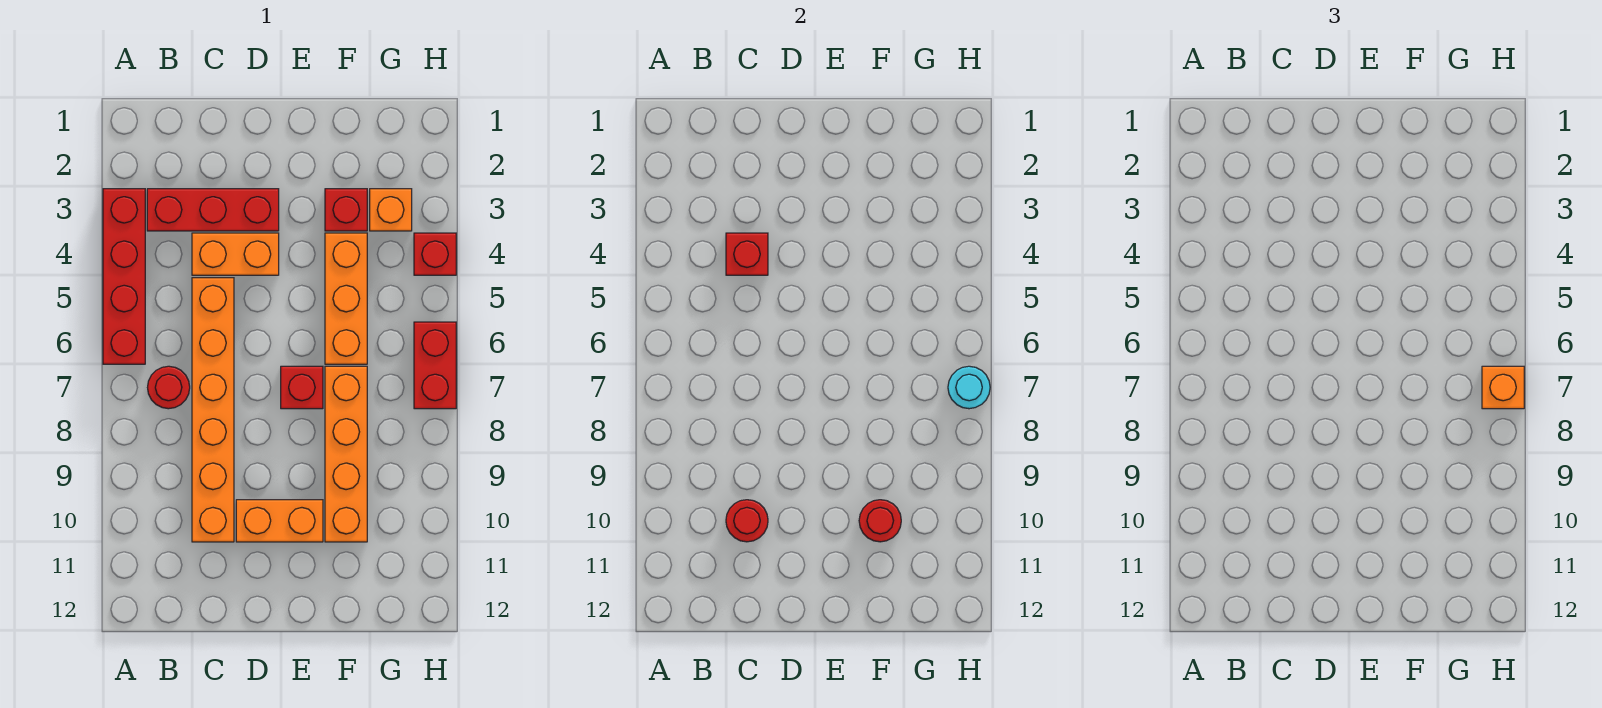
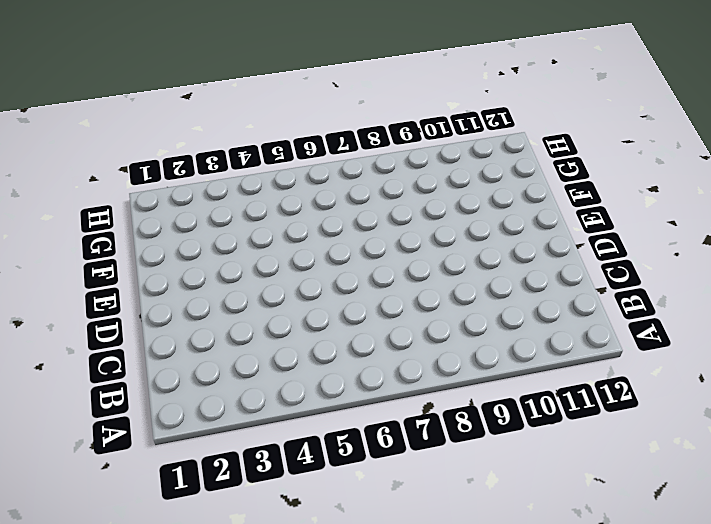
none -> red 1x4 brick [103,189,145,364]
none -> red 1x3 brick [147,189,279,231]
none -> red 1x1 round brick [148,366,190,409]

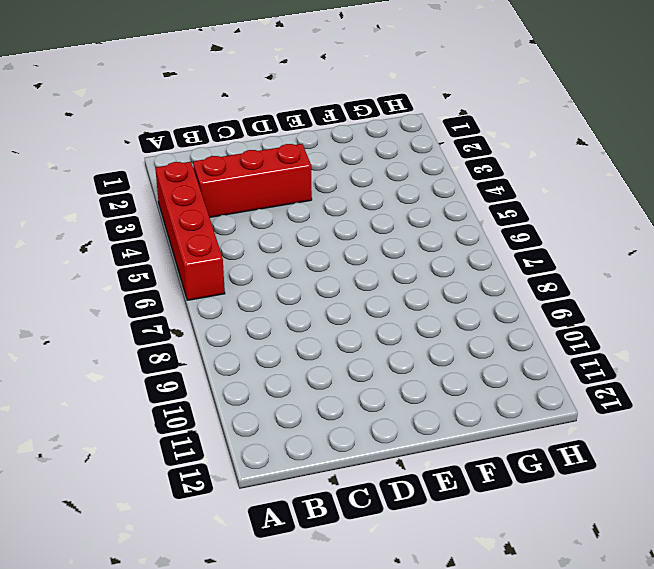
none -> red 1x1 round brick [148,366,190,409]
none -> orange 1x2 brick [192,233,279,275]
none -> orange 1x6 brick [192,278,234,542]

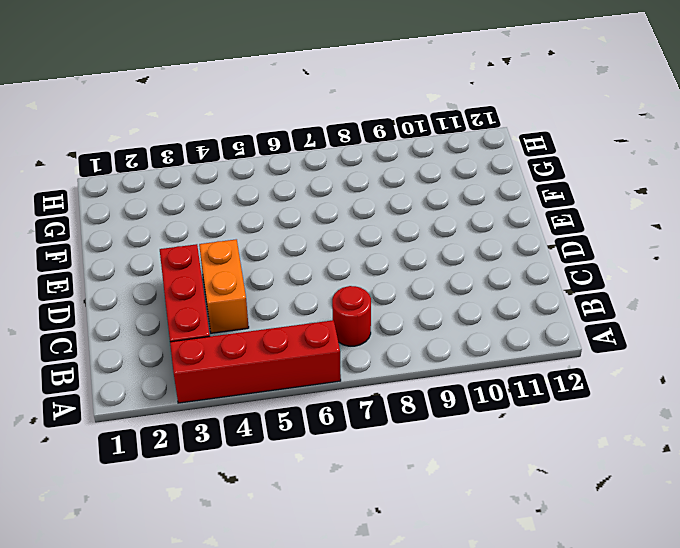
none -> orange 1x6 brick [192,278,234,542]
none -> orange 1x2 brick [236,500,323,542]
none -> red 1x1 brick [281,366,323,409]

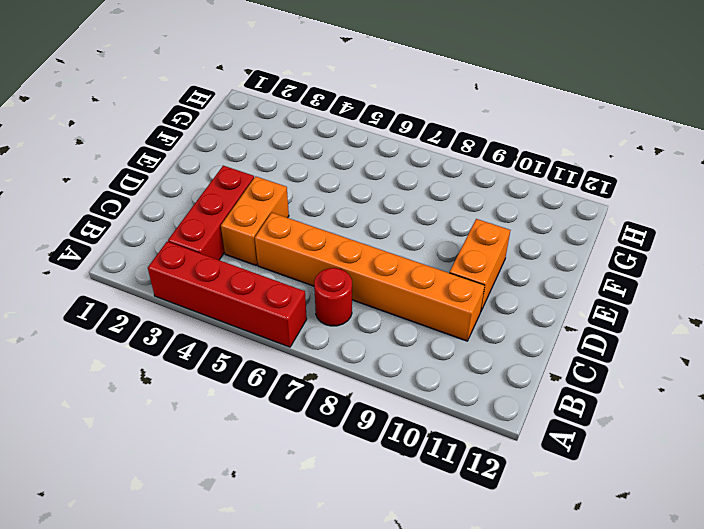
none -> red 1x1 brick [281,366,323,409]
none -> red 1x1 brick [325,189,367,231]
none -> orange 1x3 brick [325,233,367,364]

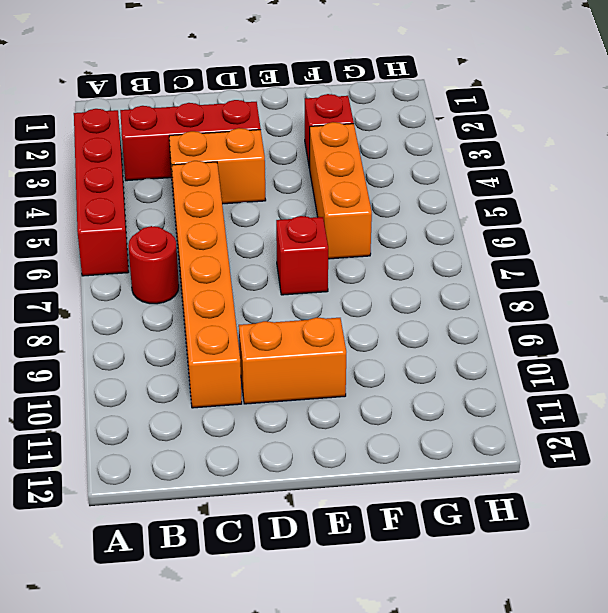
none -> orange 1x4 brick [325,366,367,542]
none -> orange 1x1 brick [370,189,412,231]
none -> red 1x1 brick [414,233,456,275]

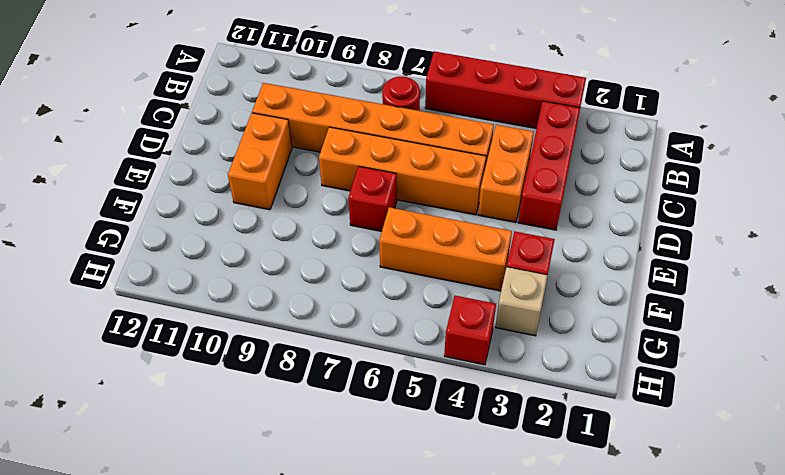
orange 1x4 brick [319,127,486,215] -> orange 1x4 brick moved to [325,366,367,542]
tan 1x1 brick [496,267,548,336] -> orange 1x1 brick [370,189,412,231]
none -> red 1x2 brick [414,322,456,409]
none -> red 1x1 brick [726,233,768,275]
none -> red 1x1 round brick [726,500,768,542]

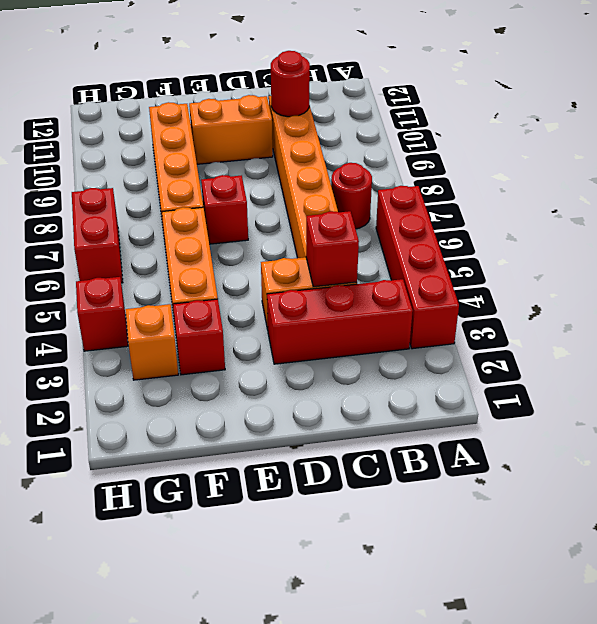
none -> red 1x1 round brick [859,500,901,542]
none -> cyan 1x1 round brick [948,366,990,409]
none -> orange 1x1 brick [1482,366,1524,409]

